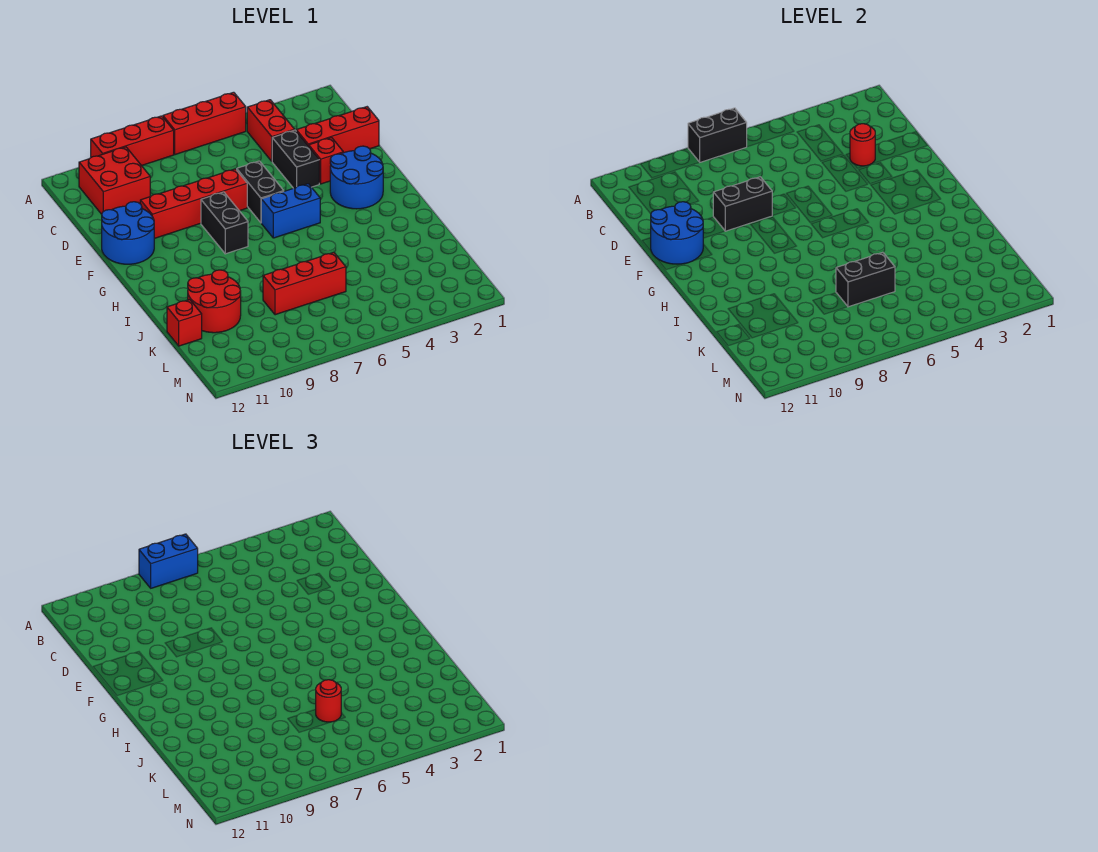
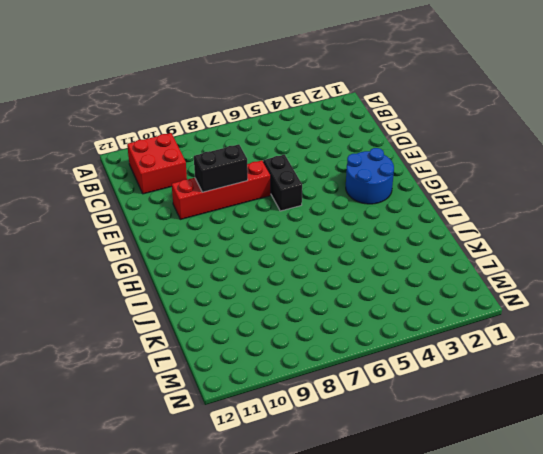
none -> red 1x3 brick [163,92,246,155]
none -> red 1x3 brick [91,116,174,166]
none -> red 1x2 brick [247,100,295,161]

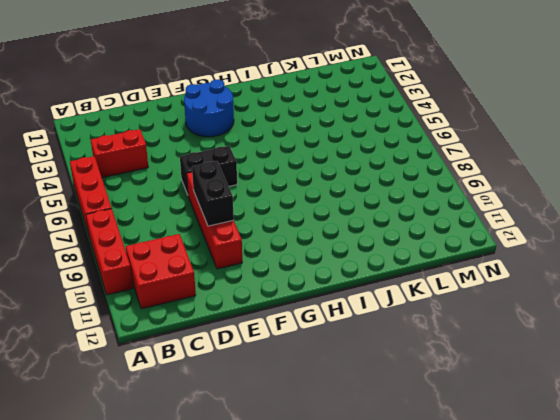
none -> red 1x3 brick [296,107,379,153]
none -> black 1x2 brick [272,130,319,188]
none -> red 1x1 brick [309,138,343,184]

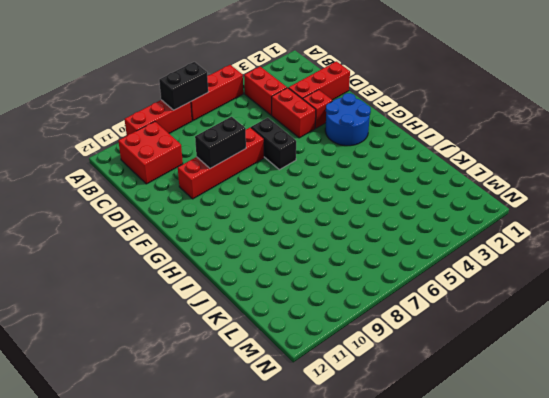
red 1x2 brick [272,88,316,138] -> black 1x2 brick [272,130,319,188]
none -> blue 2x2 round brick [102,202,154,264]
none -> black 1x2 brick [201,192,248,254]
none -> blue 1x2 brick [261,184,320,238]

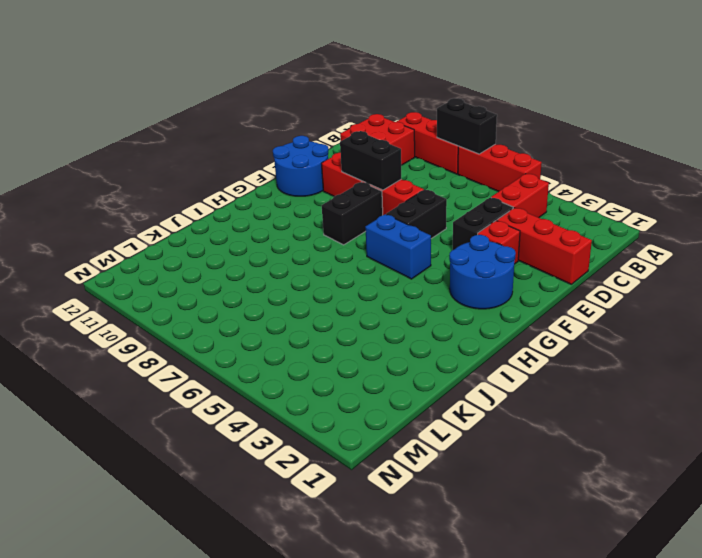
none -> red 2x2 round brick [188,270,241,333]
none -> red 1x3 brick [263,252,346,315]
none -> red 1x1 brick [167,300,202,346]

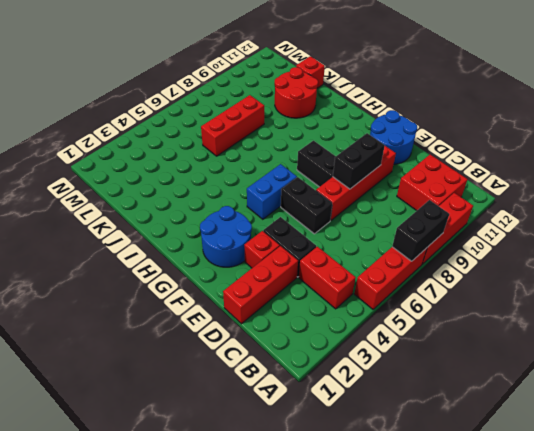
none -> red 1x1 round brick [850,124,875,166]
none -> blue 2x2 round brick [651,202,703,264]
none -> black 1x2 brick [836,252,895,307]

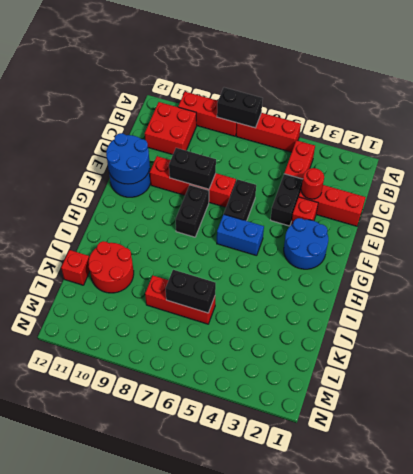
none -> blue 1x2 brick [139,534,198,588]
none -> red 1x1 round brick [316,680,341,722]

